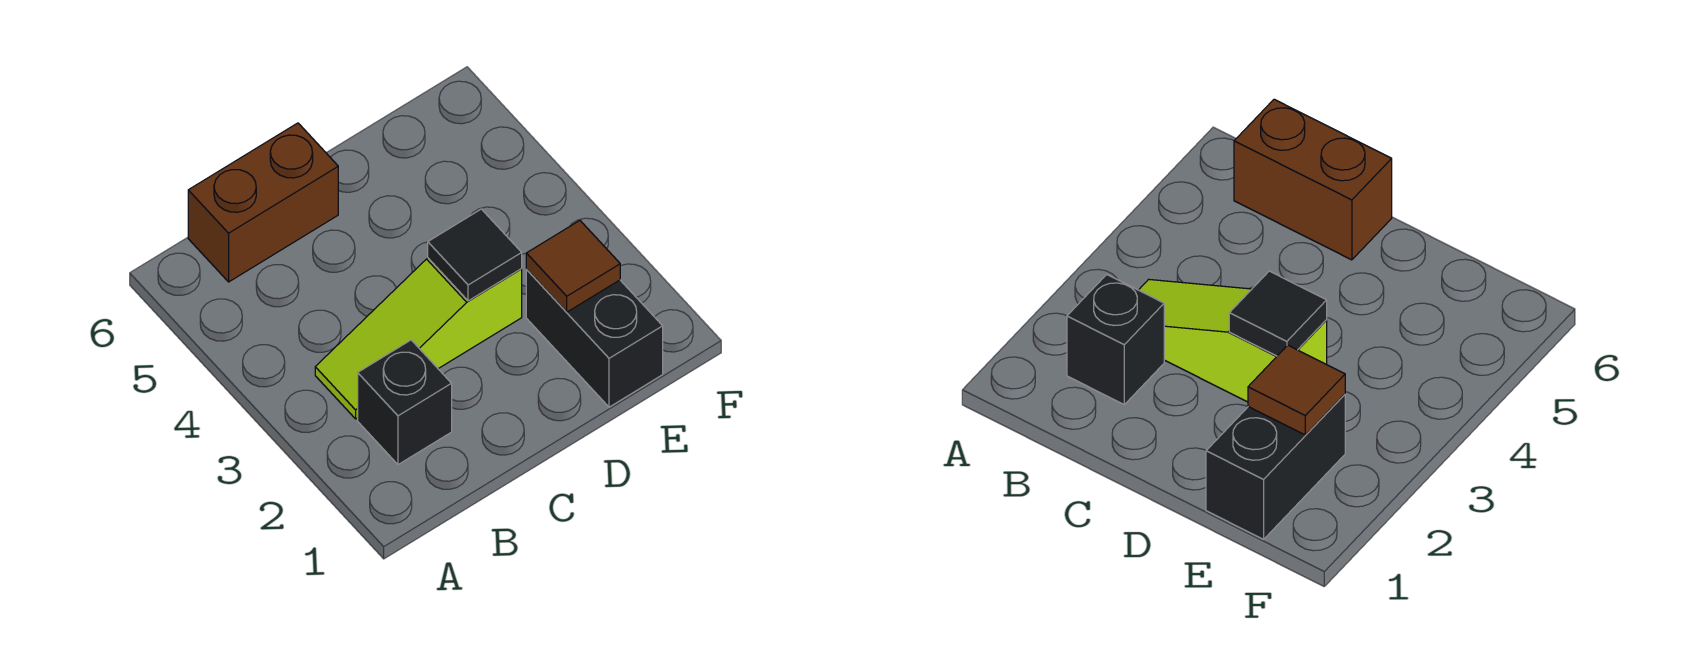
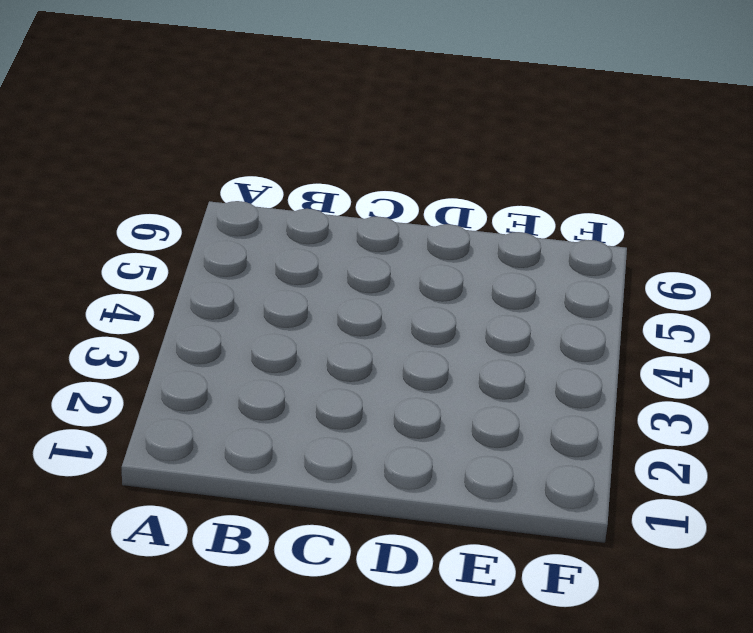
none -> black 1x1 brick [358,340,452,465]
none -> lime 1x3 slope [315,258,522,419]

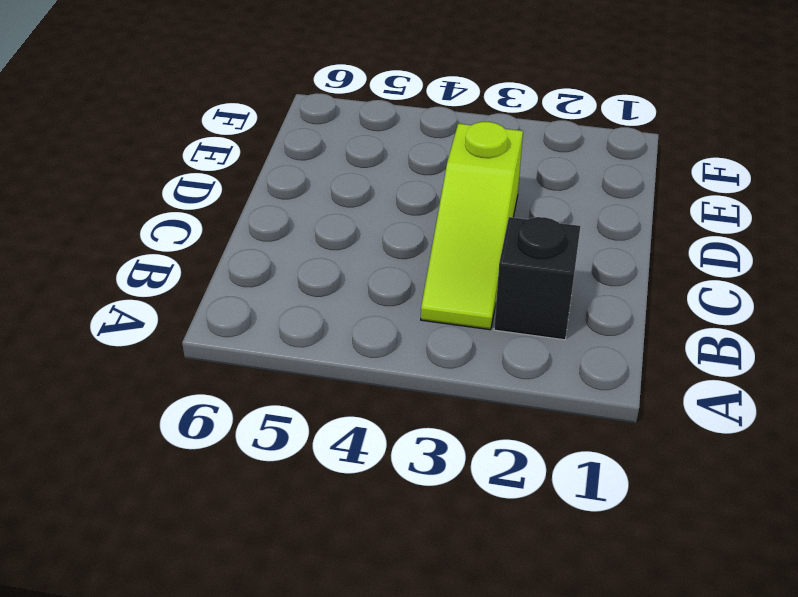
none -> brown 1x2 brick [188,123,338,282]
none -> black 1x2 brick [526,270,663,407]

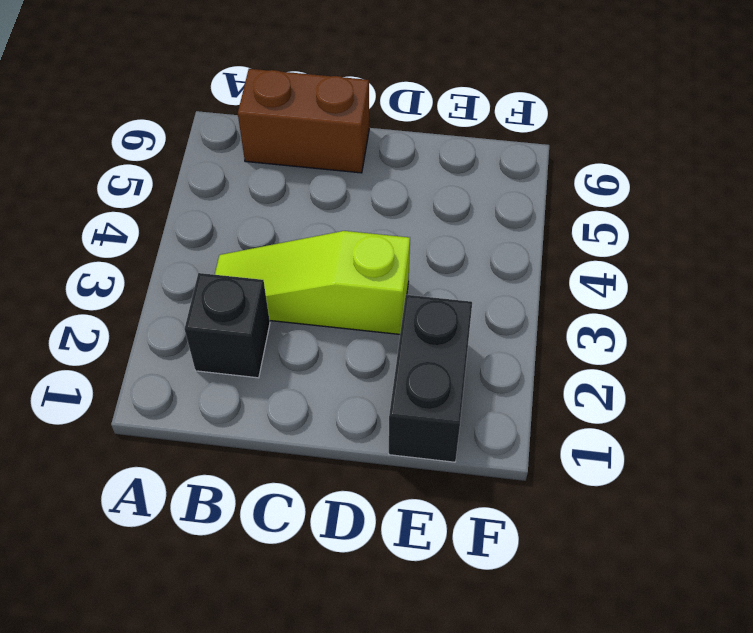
none -> black 1x1 tile [428,209,522,301]
none -> brown 1x1 tile [526,221,620,312]

